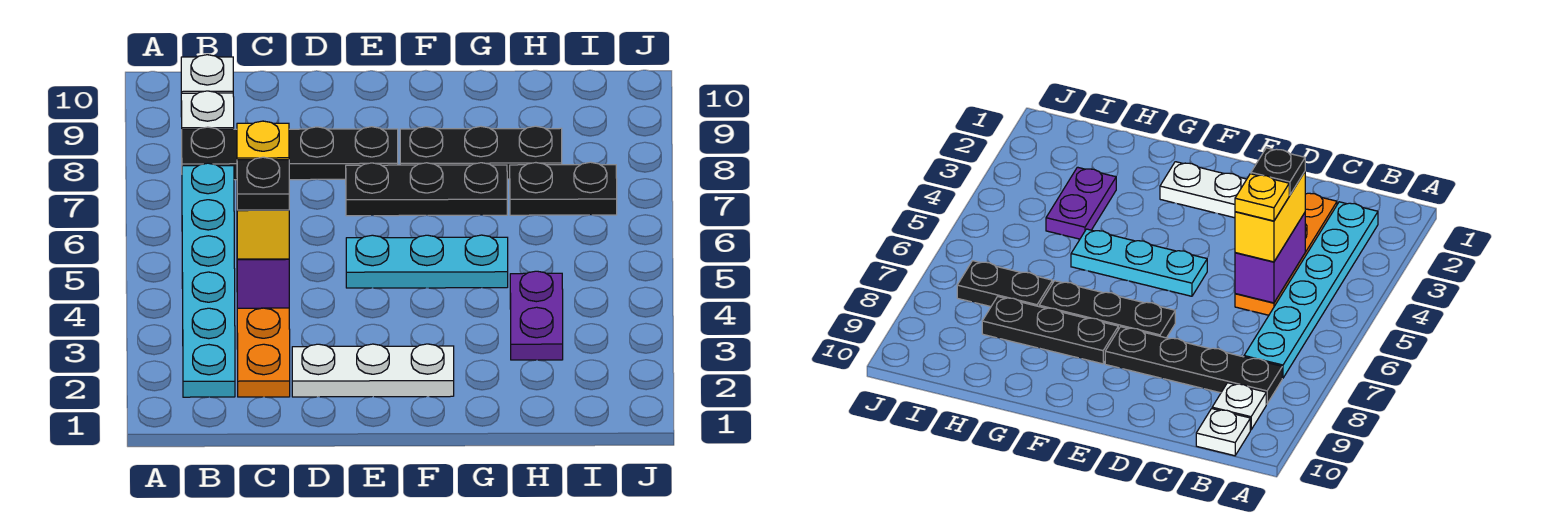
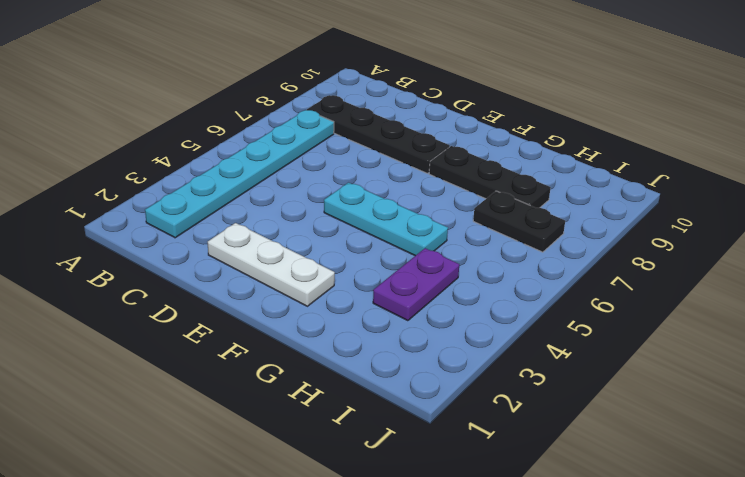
none -> white 1x1 plate [181,91,234,129]
none -> white 1x1 plate [181,55,233,93]
none -> orange 1x4 plate [237,308,290,397]

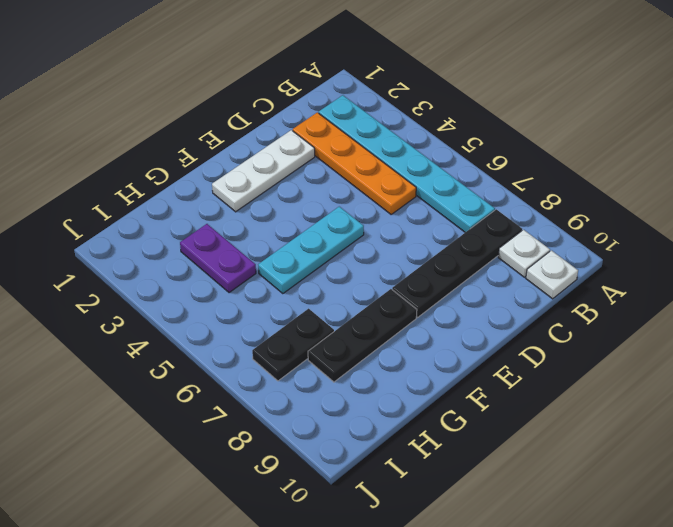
none -> black 1x3 plate [346,163,507,216]
none -> purple 1x2 brick [237,259,289,308]
none -> yellow 1x2 brick [237,210,289,259]

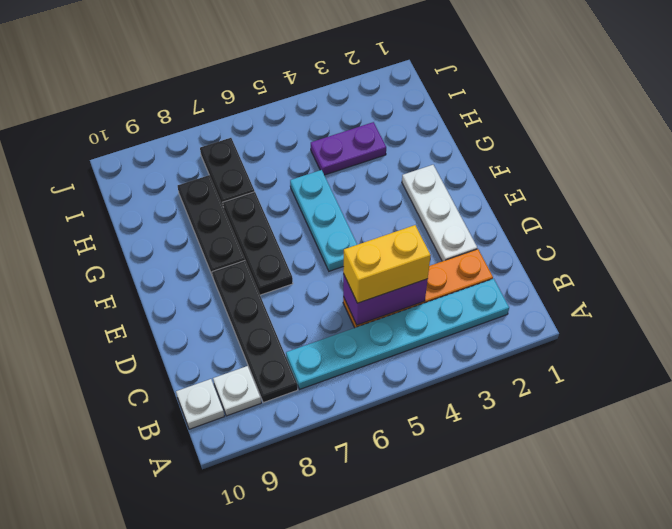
none -> black 1x1 plate [237,157,289,210]
none -> yellow 1x1 plate [237,121,289,160]

